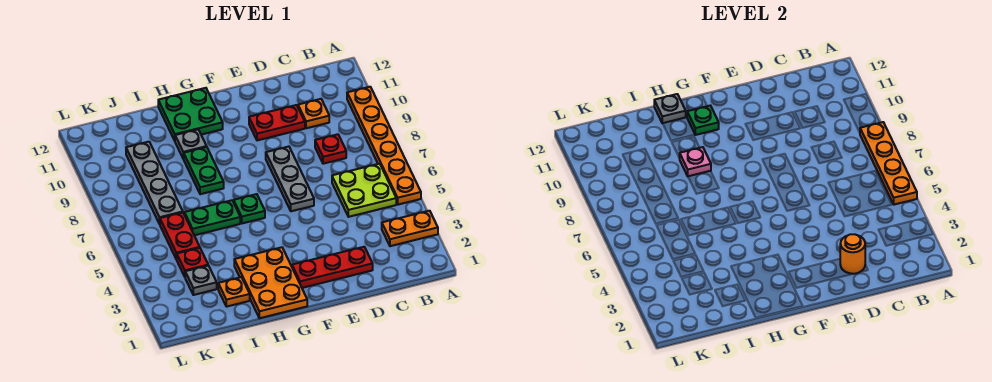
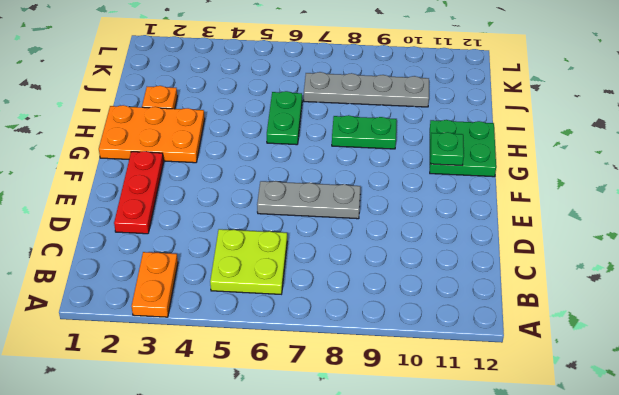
none -> orange 1x6 plate [347,87,421,205]
none -> red 1x1 plate [315,134,346,164]
none -> orange 1x1 plate [298,99,329,128]

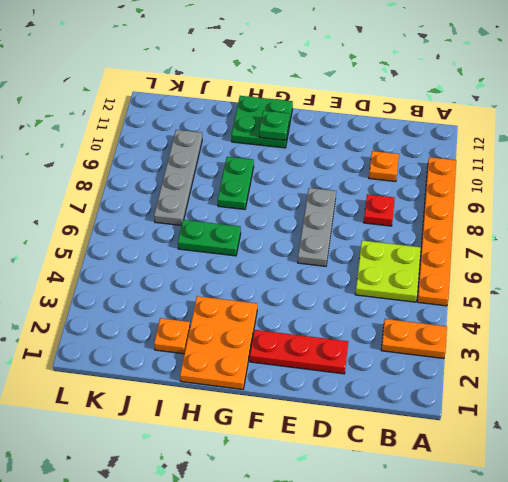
none -> red 1x2 plate [249,105,305,140]
none -> green 1x1 plate [234,194,265,223]
none -> grey 1x1 plate [175,130,207,159]

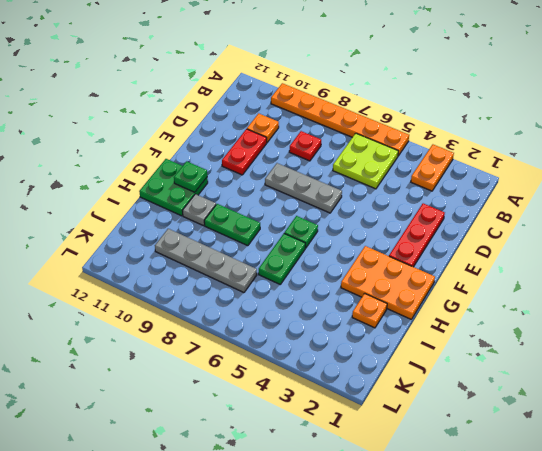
none -> grey 1x1 plate [185,266,217,295]
none -> red 1x1 plate [176,248,208,276]
none -> red 1x2 plate [160,213,200,259]

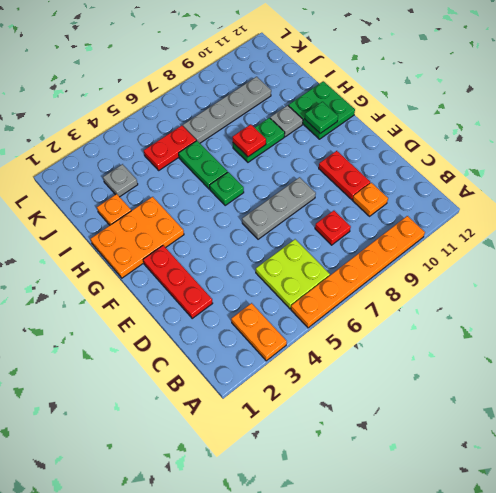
red 1x1 plate [233,124,266,157] -> red 1x1 plate moved to [176,248,208,276]
none -> orange 1x4 plate [860,122,917,205]
none -> orange 1x1 round brick [840,234,865,274]
none -> pink 1x1 plate [680,147,711,176]

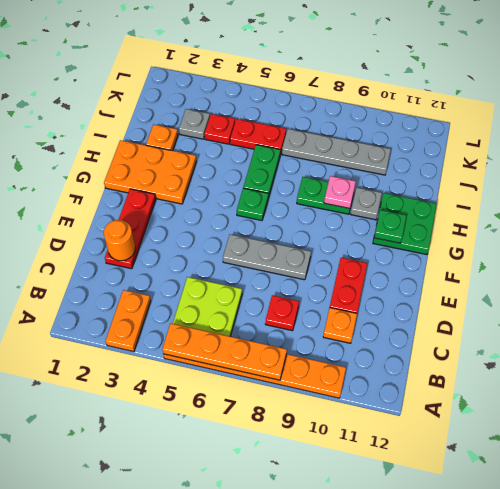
none -> grey 1x1 plate [654,94,686,123]

